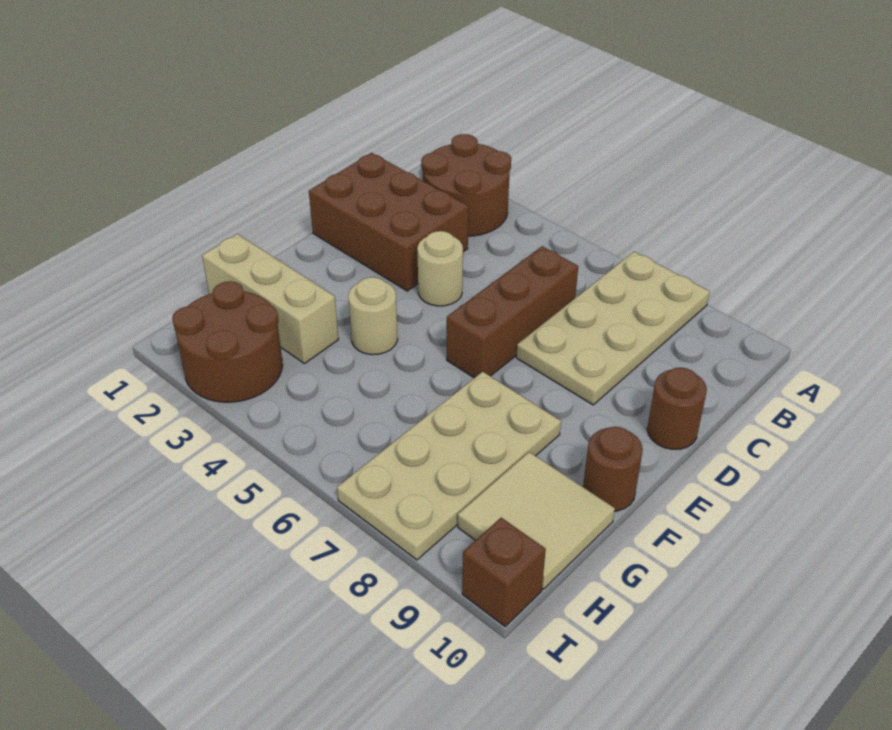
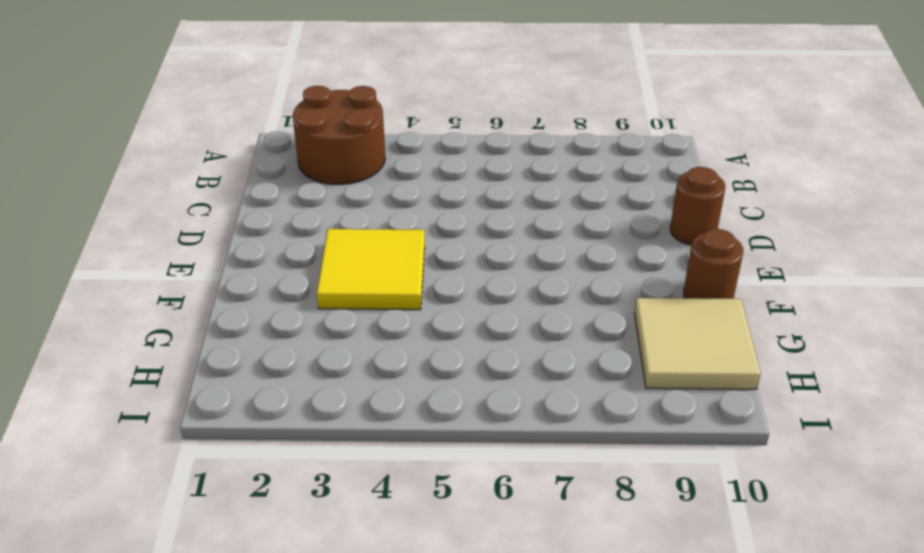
yellow 2x2 tile [317,229,425,310] -> tan 1x1 round brick [348,277,398,355]
none -> tan 2x4 plate [516,252,710,405]
none -> brown 2x3 brick [309,153,468,291]
none -> brown 1x3 brick [447,246,578,378]

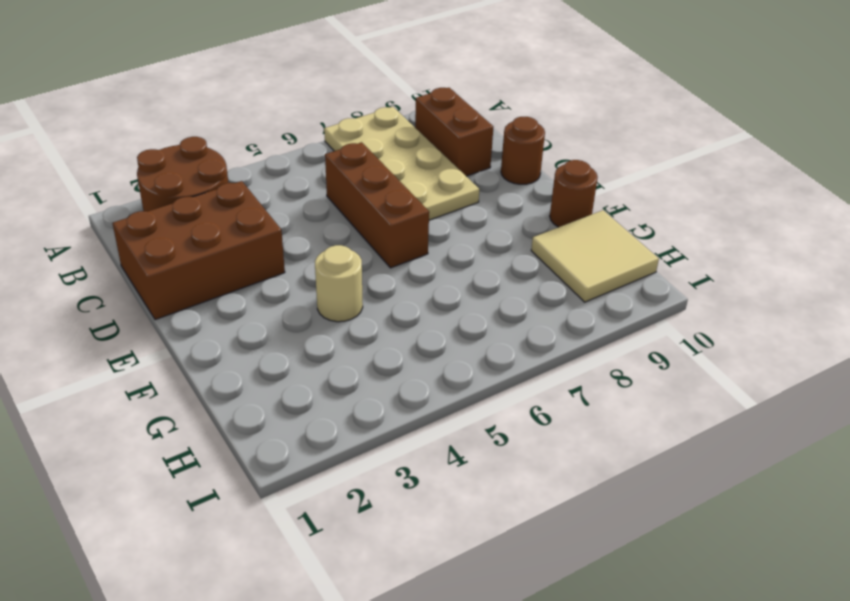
brown 1x2 brick [415,88,493,176] -> none
none -> tan 1x1 round brick [417,231,463,306]
none -> tan 2x4 plate [337,372,561,560]
none -> tan 1x3 brick [202,234,338,363]

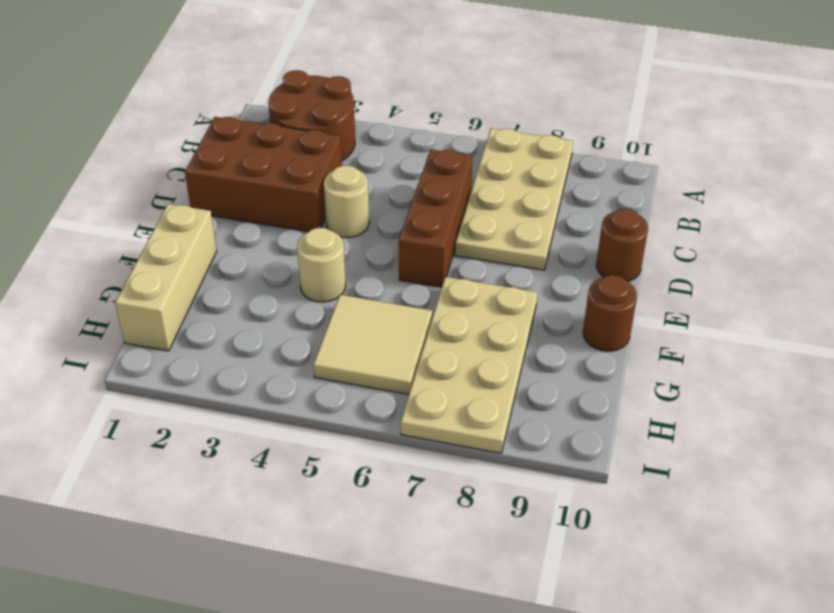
tan 1x3 brick [115,204,217,351] -> tan 1x3 brick turned to [202,234,338,363]
tan 2x2 tile [313,295,432,394] -> tan 2x2 tile moved to [458,452,615,589]
none -> brown 2x2 round brick [172,281,283,402]
none -> brown 1x1 brick [462,518,546,626]

